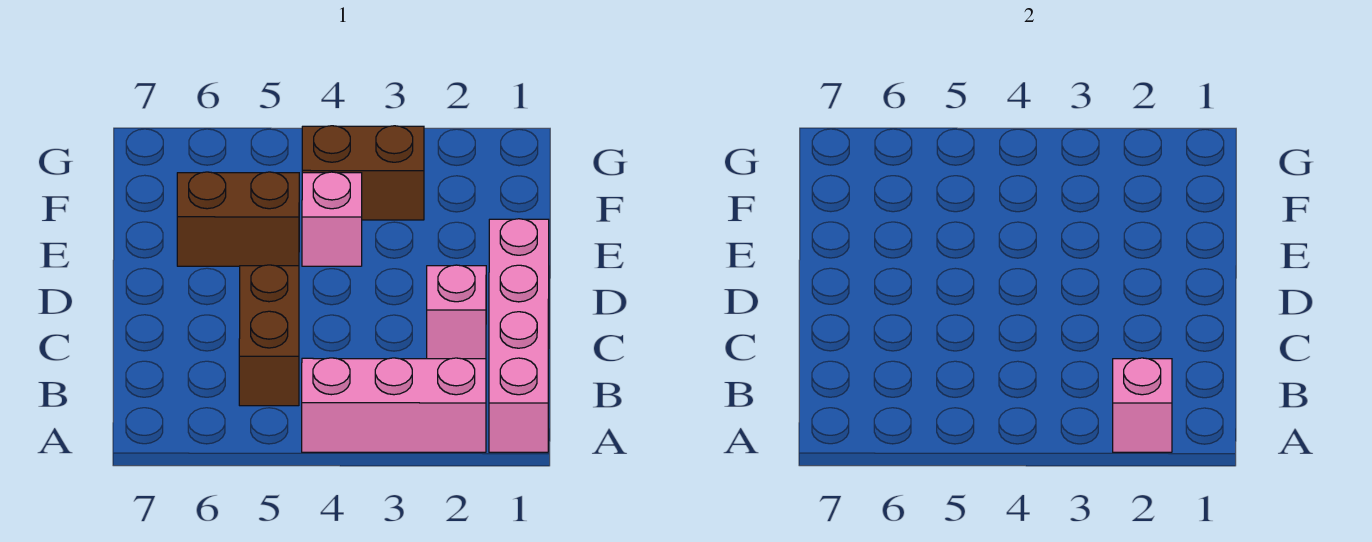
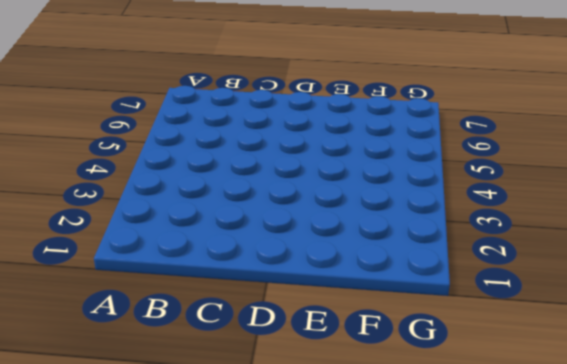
none -> pink 1x4 brick [489,219,549,452]
none -> pink 1x3 brick [302,358,486,452]

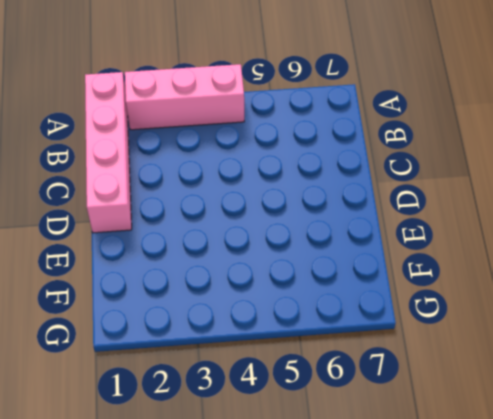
none -> brown 1x2 brick [239,265,299,406]
none -> pink 1x1 brick [427,265,486,359]

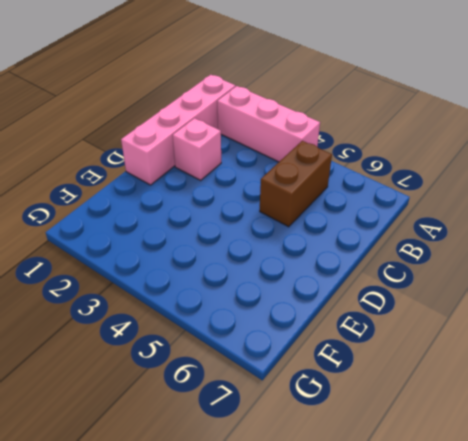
none -> pink 1x1 brick [302,172,362,266]
none -> brown 1x2 brick [177,172,299,266]

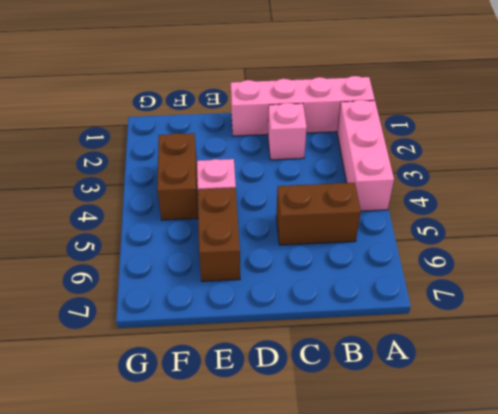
none -> pink 1x1 brick [1113,358,1172,452]

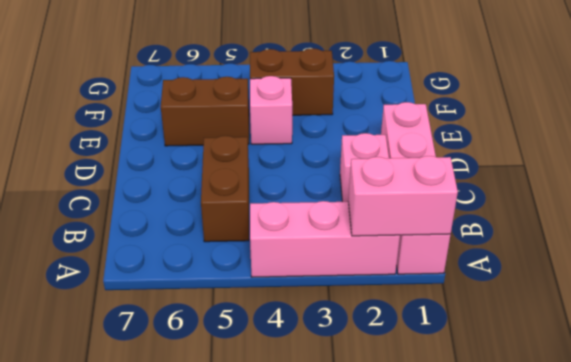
pink 1x2 brick [348,156,458,236] -> pink 1x1 brick [1113,358,1172,452]

